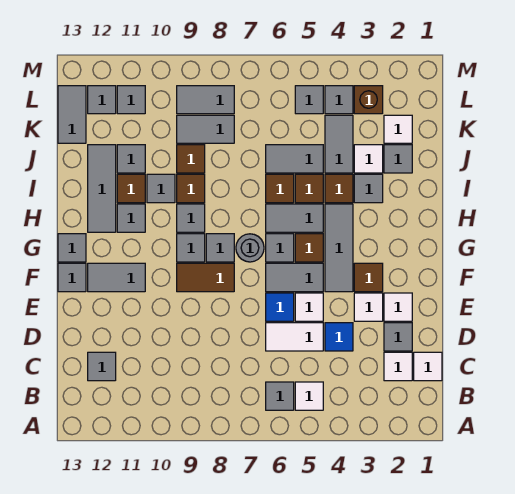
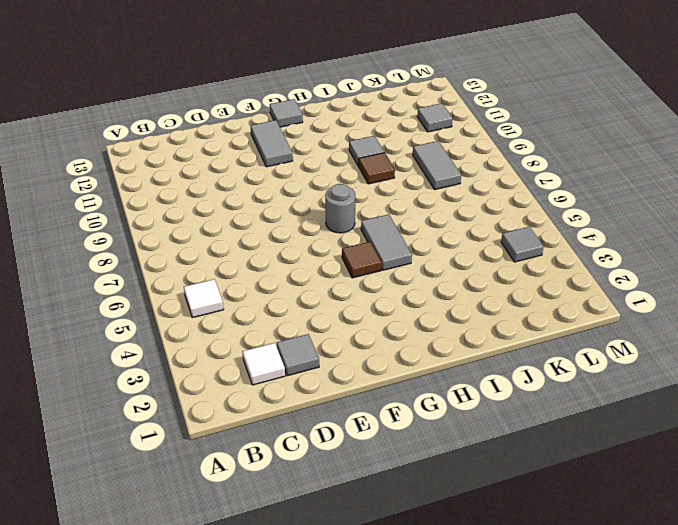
none -> grey 1x1 tile [266,382,294,410]
none -> white 1x1 tile [414,352,442,381]
none -> grey 1x1 tile [88,352,116,381]
none -> blue 1x1 tile [325,323,353,351]

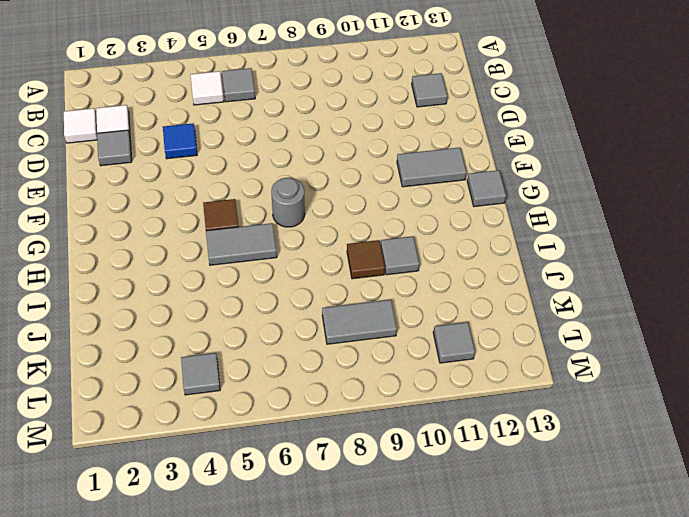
none -> white 1x2 tile [266,323,323,351]
none -> white 1x1 tile [384,293,412,321]
none -> white 1x1 tile [354,293,383,321]
none -> white 1x1 tile [295,293,323,321]

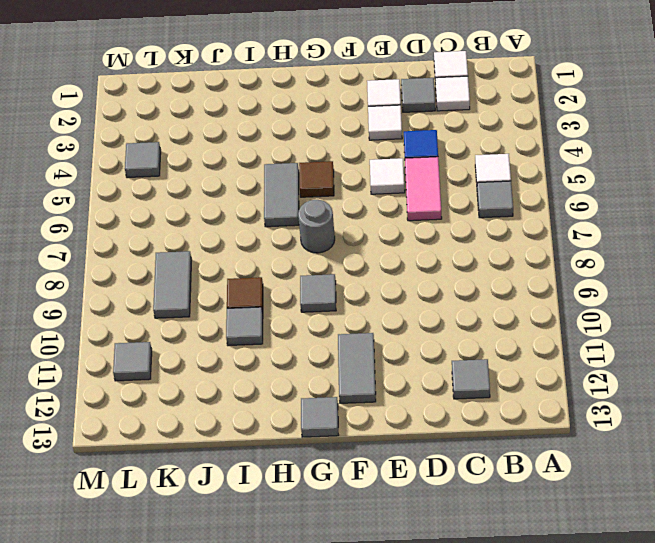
pink 1x2 tile [405,157,442,221] -> white 1x2 tile [266,323,323,351]
none -> blue 1x1 tile [266,293,294,321]
none -> brown 1x1 tile [354,263,383,292]
none -> grey 1x3 tile [325,204,353,292]
none -> grey 1x2 tile [266,263,323,292]

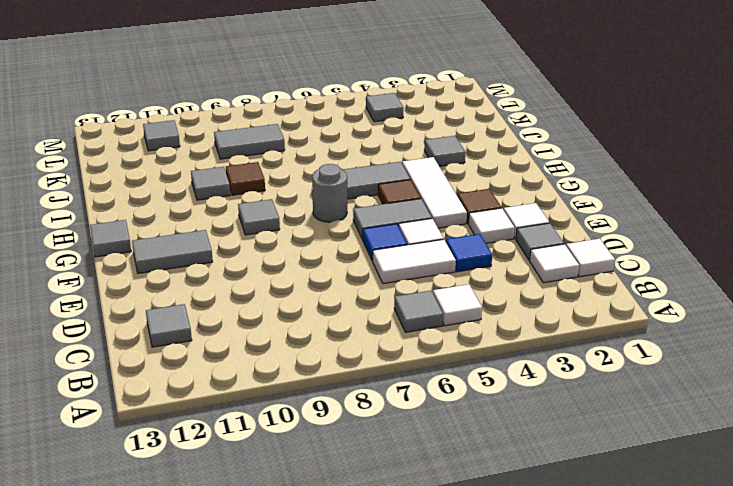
white 1x3 tile [402,157,467,228] -> grey 1x3 tile [325,204,353,292]
none -> brown 1x2 tile [177,263,234,292]
none -> grey 1x1 tile [58,263,86,292]
none -> grey 1x1 tile [266,234,294,262]
none -> grey 1x1 tile [206,234,234,262]

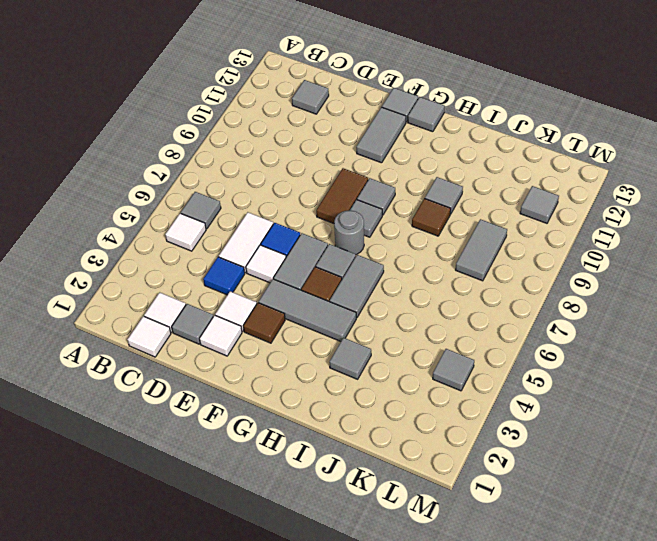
none -> grey 1x1 tile [177,204,205,232]
none -> grey 1x1 tile [117,204,145,232]
none -> grey 1x3 tile [88,145,116,232]
none -> brown 1x1 tile [325,174,353,203]

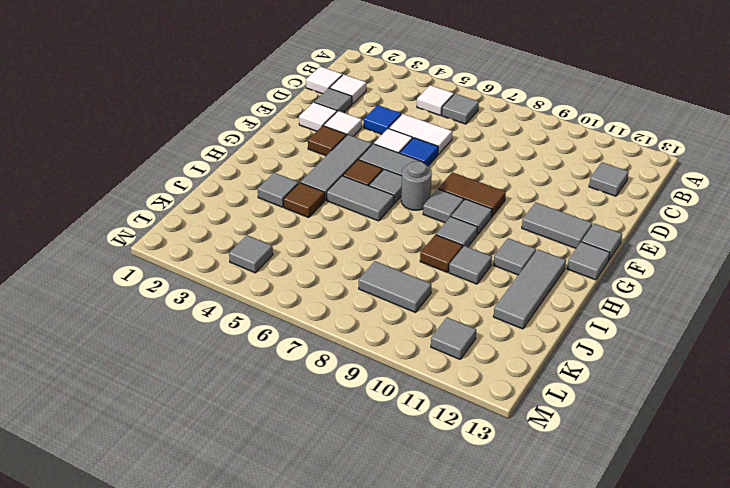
none -> brown 1x1 tile [295,174,323,203]
none -> brown 1x1 tile [266,174,294,203]
none -> brown 1x1 tile [117,174,145,203]
none -> grey 1x1 tile [384,145,412,173]

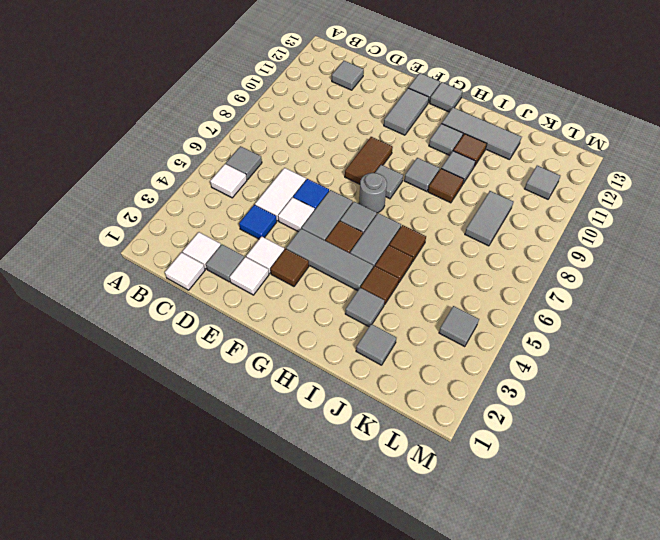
none -> grey 1x1 tile [177,234,205,262]
none -> white 1x1 tile [354,145,383,173]
none -> grey 1x2 tile [325,115,353,173]
none -> grey 1x2 tile [266,145,323,173]

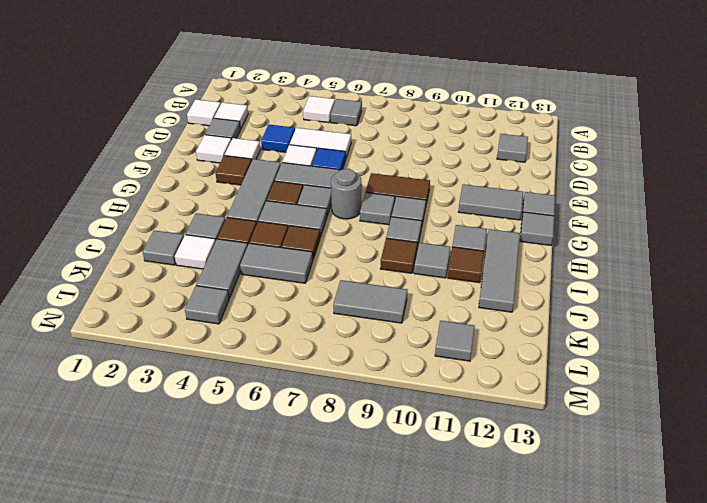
none -> brown 1x1 tile [177,145,205,173]
none -> grey 1x1 tile [117,145,145,173]
none -> white 1x1 tile [384,115,412,143]
none -> grey 1x2 tile [58,86,86,143]

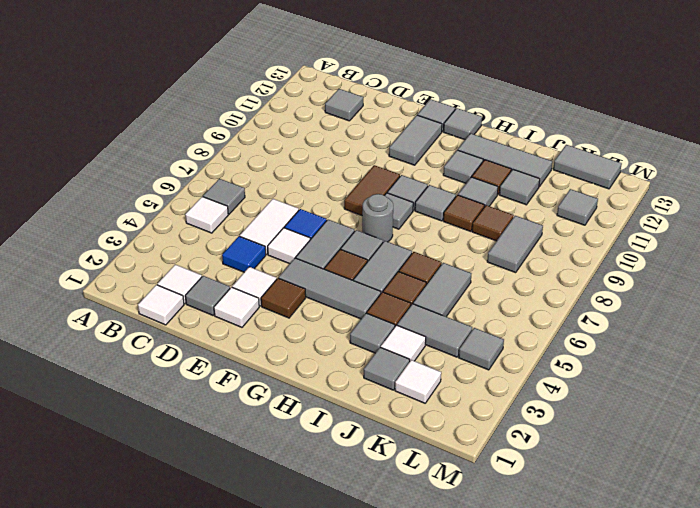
none -> brown 1x1 brick [354,86,383,114]
none -> grey 1x1 tile [295,86,323,114]
none -> grey 1x2 tile [177,86,234,114]
none -> grey 1x1 tile [88,86,116,114]

